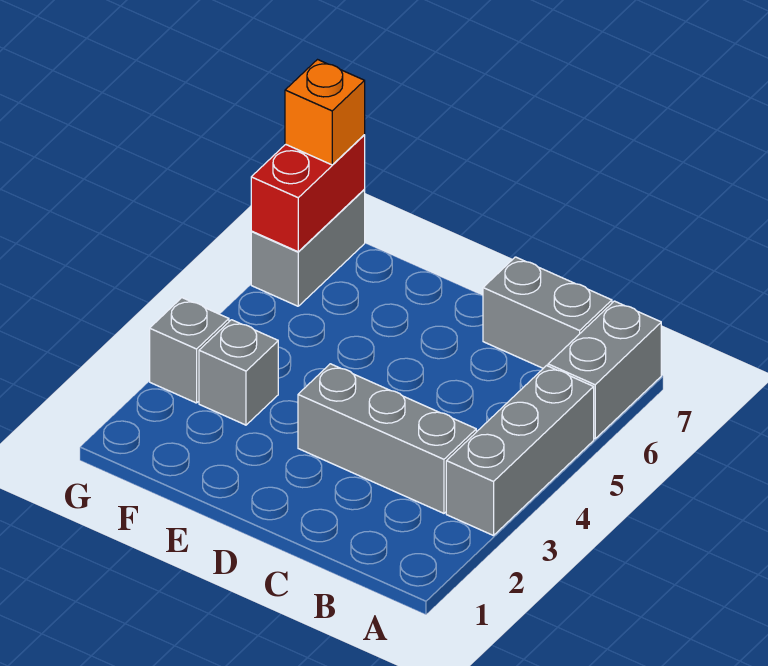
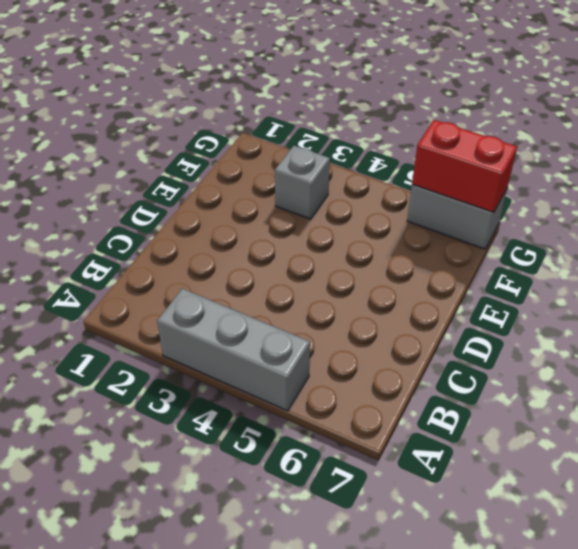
none -> grey 1x2 brick [548,301,661,439]
none -> grey 1x3 brick [298,364,476,513]

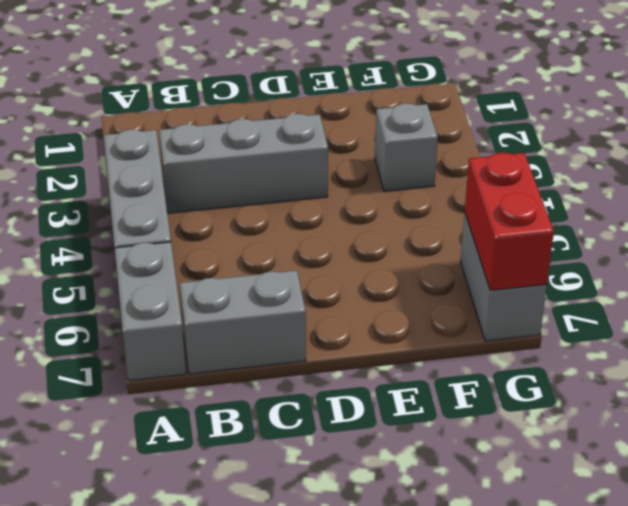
none -> grey 1x1 brick [150,298,229,403]
none -> orange 1x1 brick [285,60,365,165]

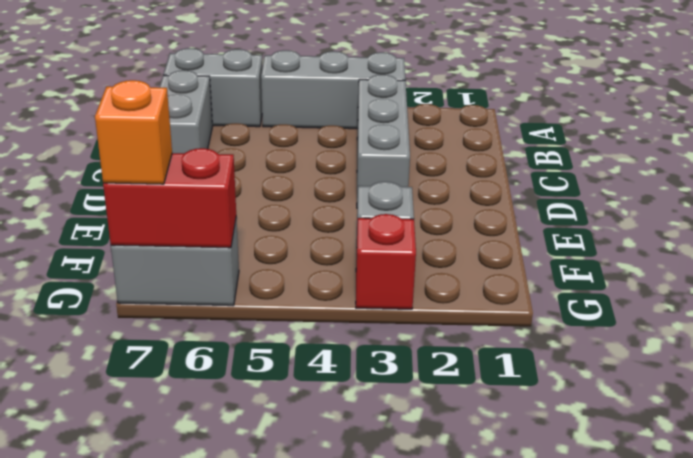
red 1x1 brick [356,214,416,309] -> grey 1x1 brick [150,298,229,403]

